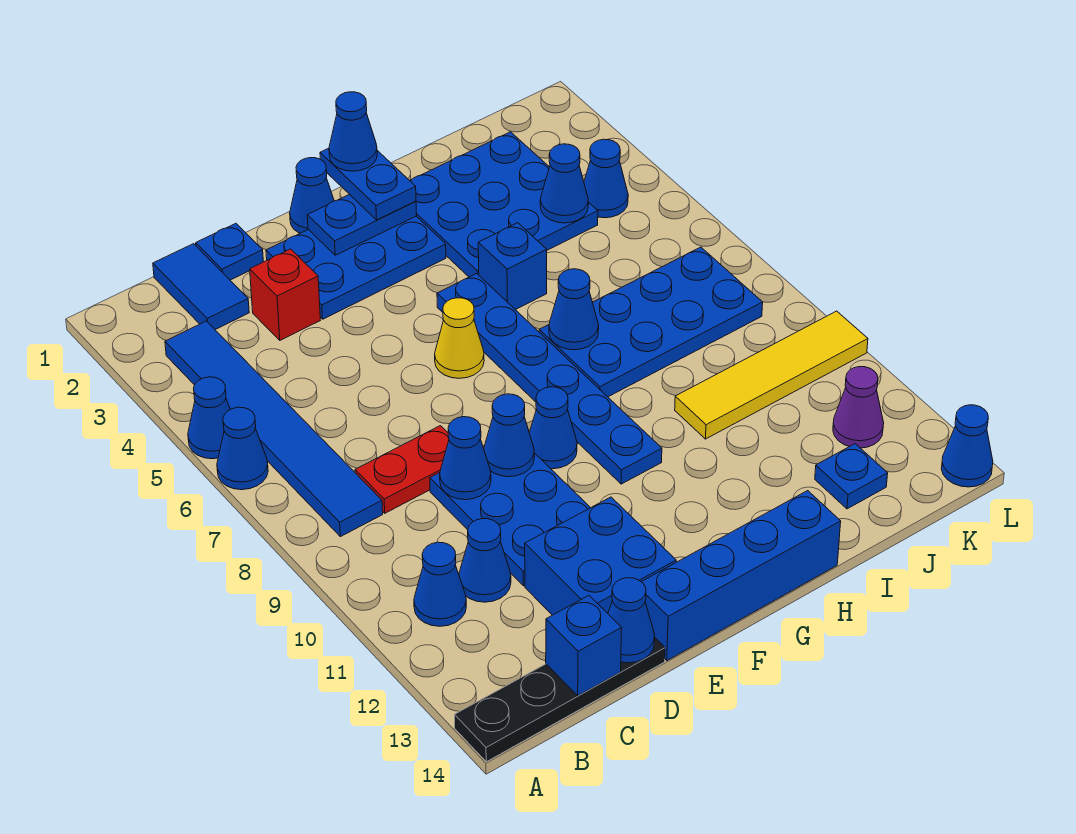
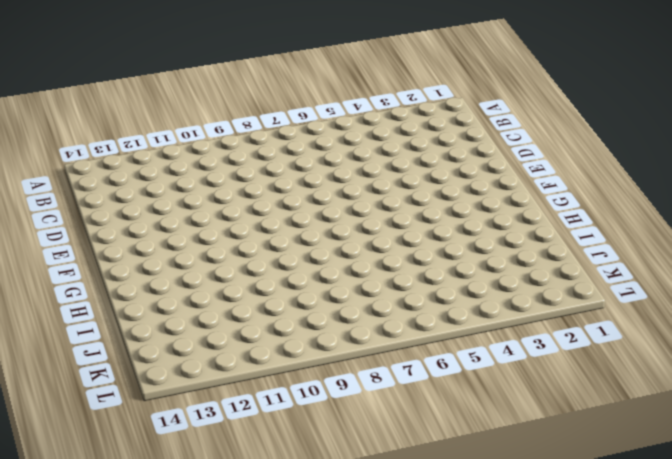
none -> blue 1x1 cone [188,377,230,459]
none -> blue 1x1 cone [217,407,268,490]
none -> black 1x4 plate [455,638,665,762]
none -> blue 1x6 tile [165,321,383,537]

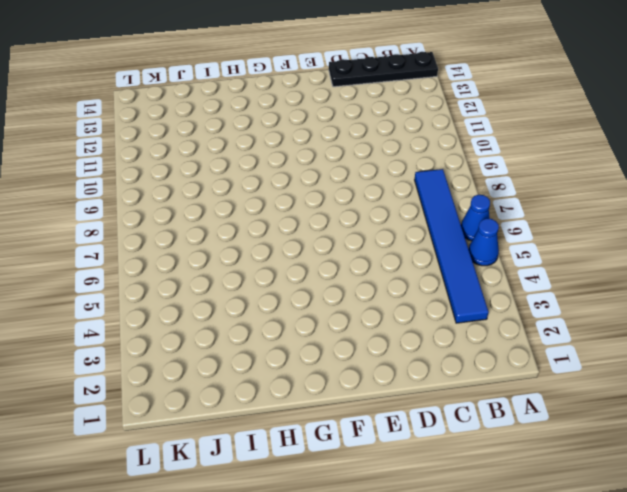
none -> blue 1x1 cone [414,542,466,626]
none -> blue 1x2 tile [153,244,249,329]
none -> red 1x2 plate [355,426,449,513]
none -> blue 1x1 cone [459,519,511,602]

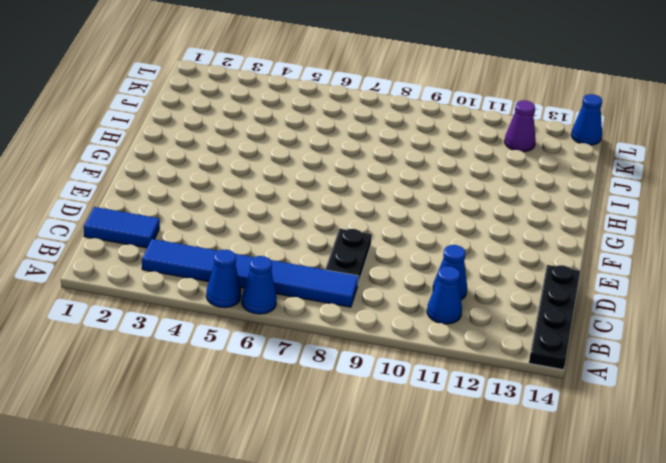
black 1x2 plate [325,229,372,284] -> red 1x2 plate [355,426,449,513]
none -> blue 1x1 plate [196,224,263,280]
none -> red 1x1 brick [250,249,320,340]
none -> blue 2x3 plate [430,453,590,586]
none -> blue 2x2 brick [525,497,676,615]

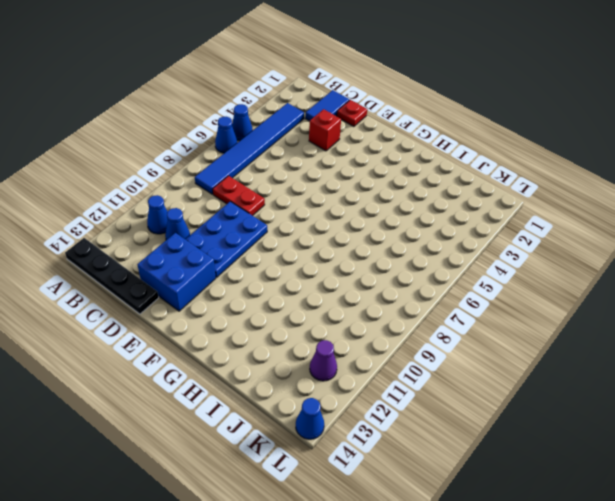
red 1x1 plate [337,100,367,127] -> blue 1x1 plate [196,224,263,280]
none -> blue 2x3 plate [266,216,446,319]
none -> blue 1x4 brick [642,491,841,661]
none -> blue 1x1 cone [290,158,334,233]
none -> yellow 1x1 cone [435,298,484,378]

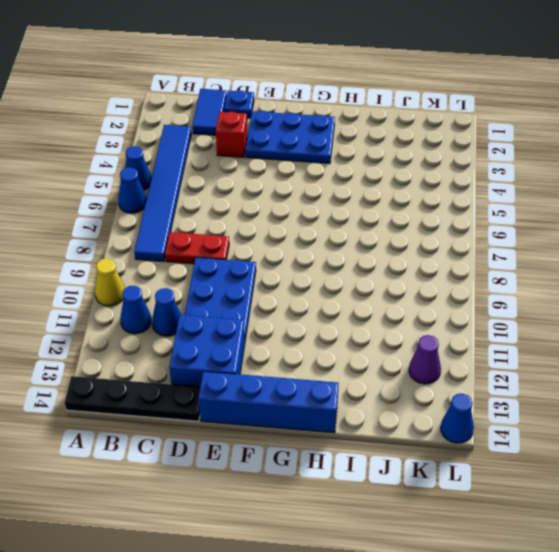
yellow 1x1 cone [95,258,125,306] -> yellow 1x1 cone moved to [435,298,484,378]
none -> blue 1x1 cone [290,158,334,233]
none -> blue 1x1 cone [529,387,577,469]
none -> blue 1x6 plate [437,273,662,484]
none -> blue 3x3 plate [410,132,598,277]

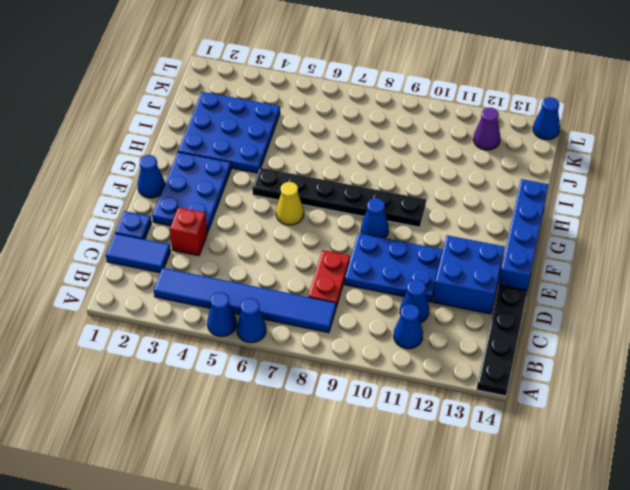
black 1x6 plate [252,168,426,227] -> blue 1x6 plate [437,273,662,484]
none -> blue 1x1 brick [478,223,547,310]
none -> blue 2x4 plate [539,247,763,397]
none -> yellow 1x4 tile [675,311,868,439]
none -> blue 1x1 plate [815,444,888,509]

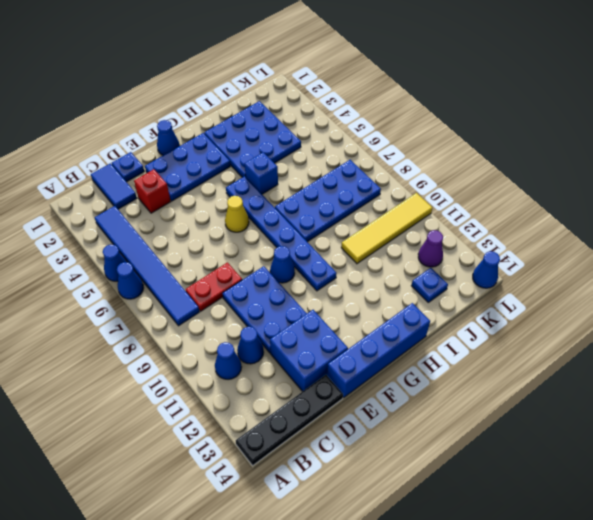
none -> blue 1x1 cone [584,139,628,218]
none -> blue 1x1 brick [546,596,622,696]
none -> blue 1x1 cone [440,417,491,500]
none -> blue 1x1 cone [608,578,655,663]

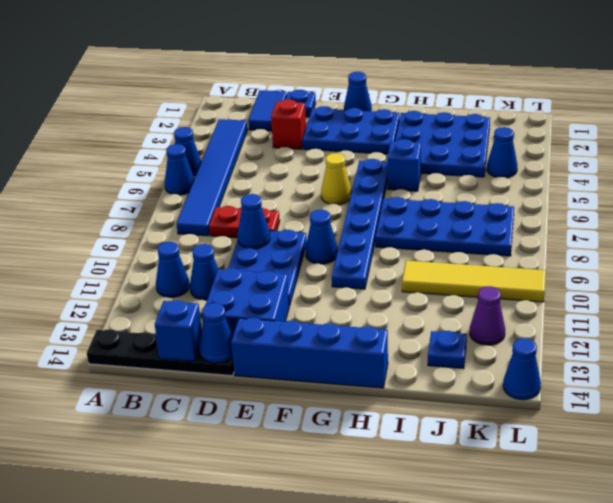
none -> blue 1x1 cone [484,394,534,477]
none -> blue 1x2 plate [307,194,417,255]
none -> blue 1x1 cone [549,269,599,350]
none -> blue 1x1 cone [540,144,588,223]

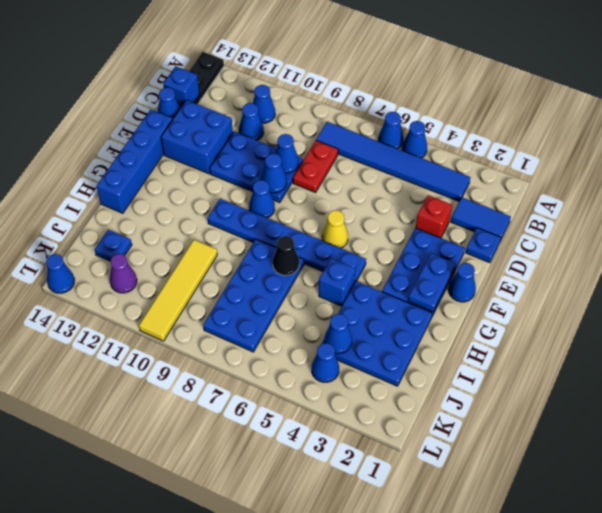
black 1x1 cone [273,236,299,276] -> blue 1x1 cone [549,269,599,350]
none -> blue 1x2 plate [320,148,416,220]
none -> blue 1x1 cone [329,92,377,171]

